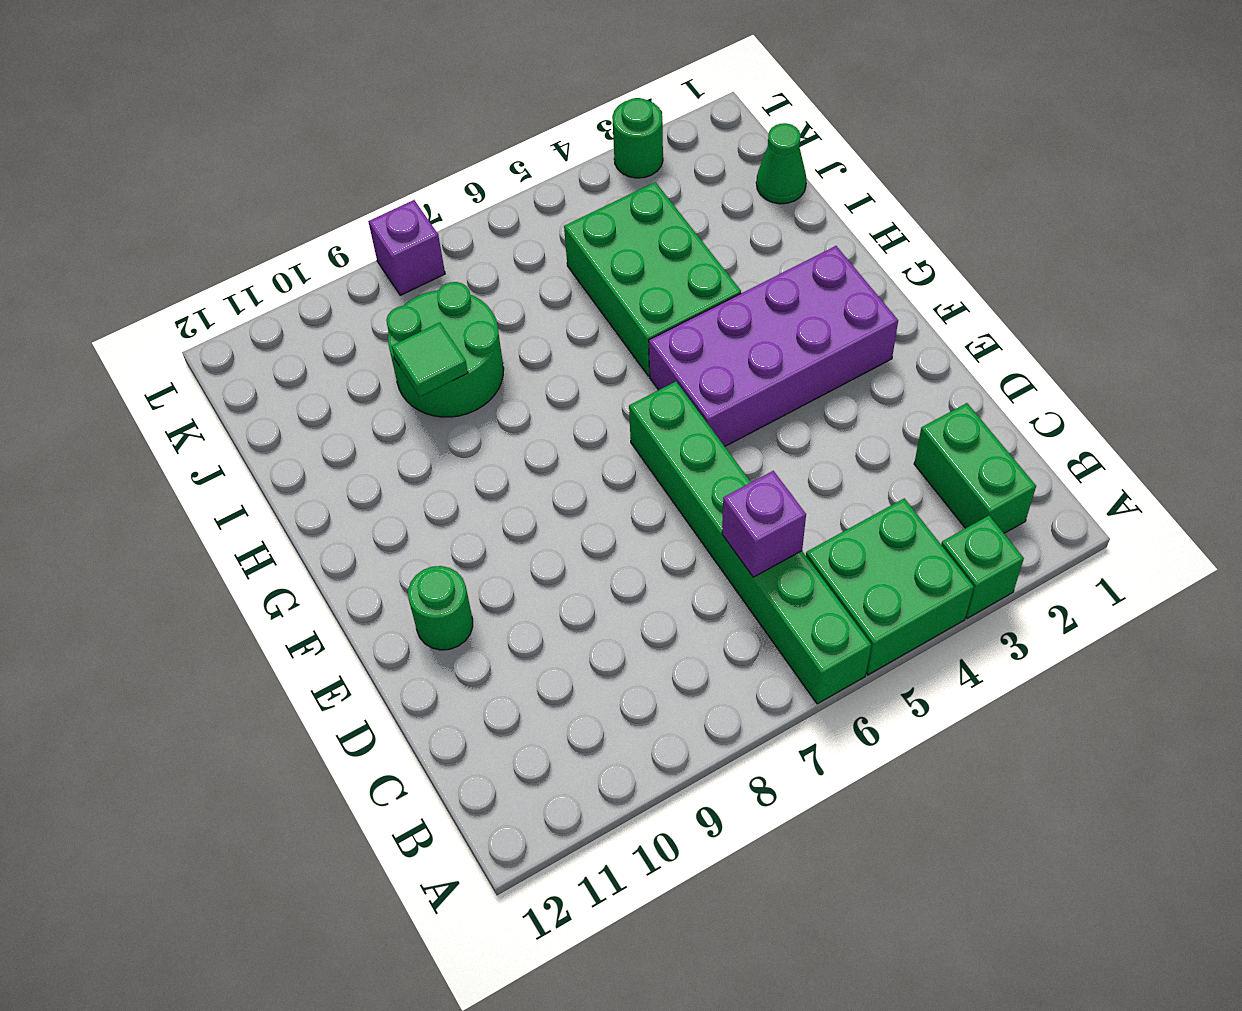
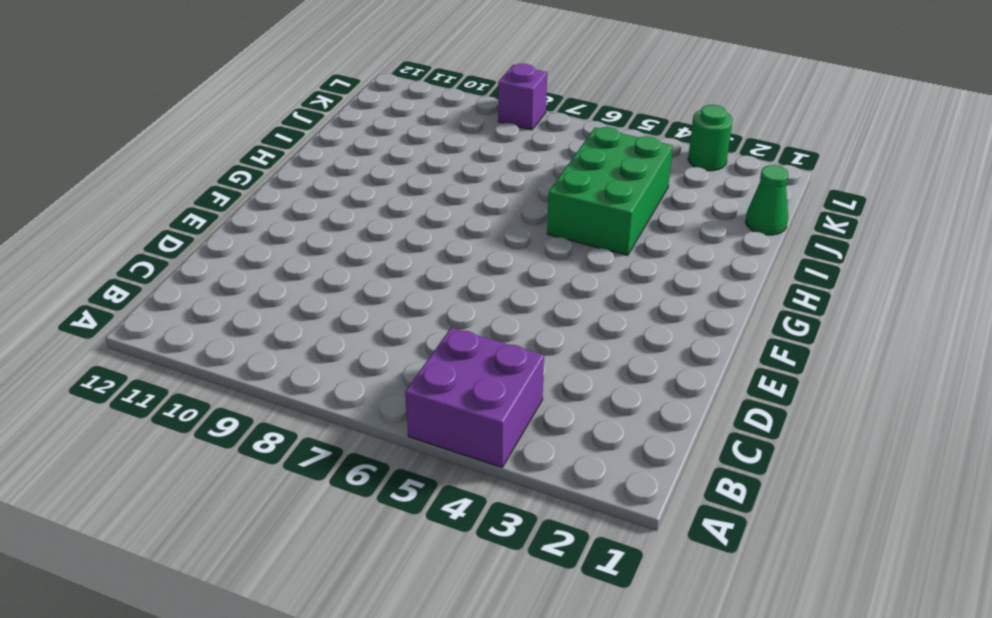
purple 2x2 brick [405,328,544,467] -> green 2x2 brick [806,498,974,675]
none -> green 1x1 brick [941,516,1024,618]
none -> green 1x6 brick [629,382,871,704]
none -> green 1x2 brick [914,403,1036,533]

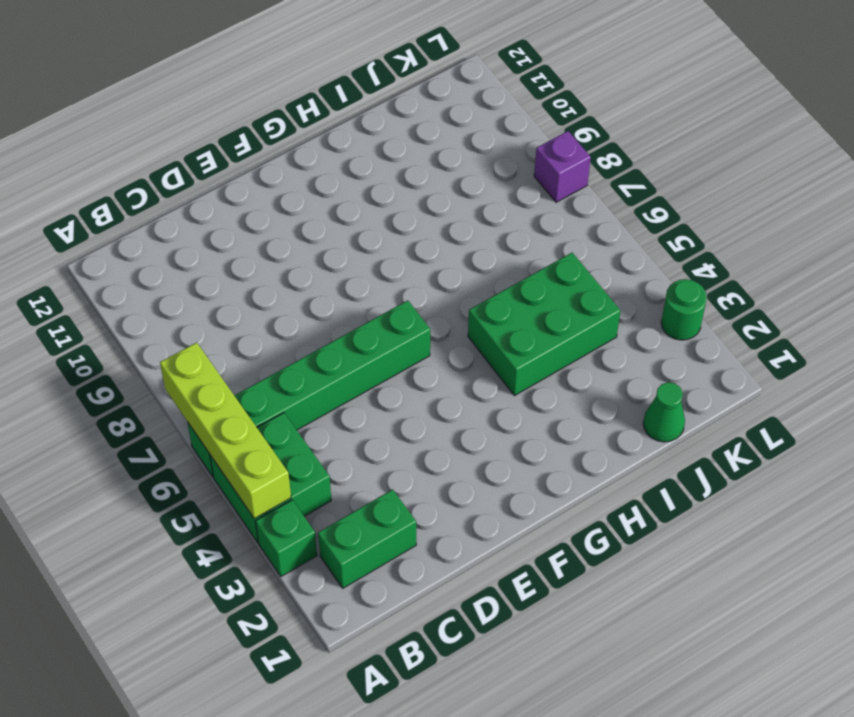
lime 1x4 brick [160,342,291,519] -> none
none -> green 1x1 round brick [408,566,473,650]
none -> purple 2x4 brick [649,246,898,446]
none -> green 2x2 round brick [386,282,504,417]

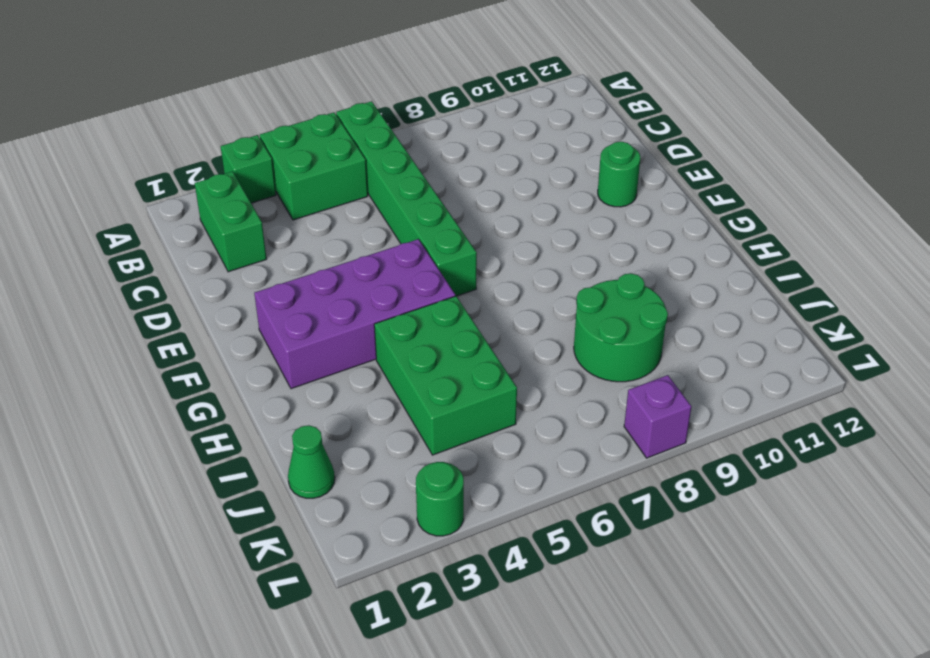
none -> purple 1x1 brick [722,471,806,577]
none -> green 1x1 tile [392,323,468,397]

